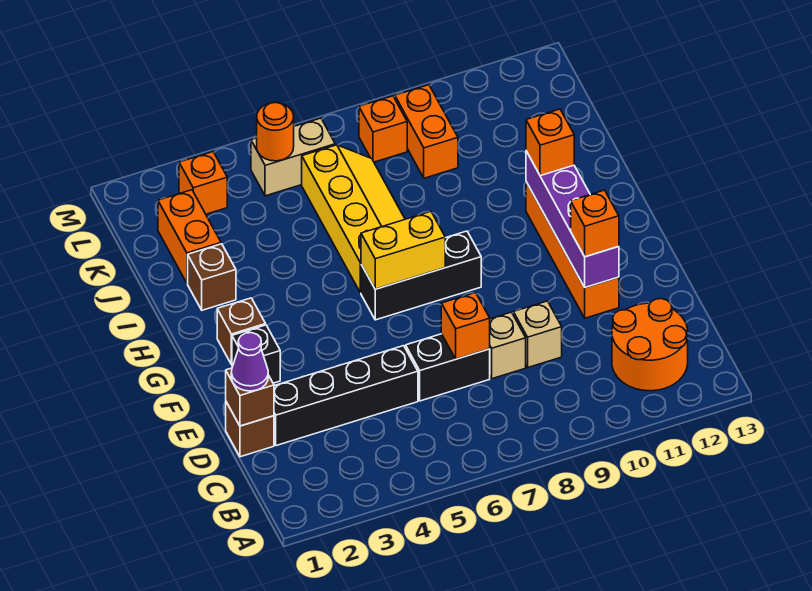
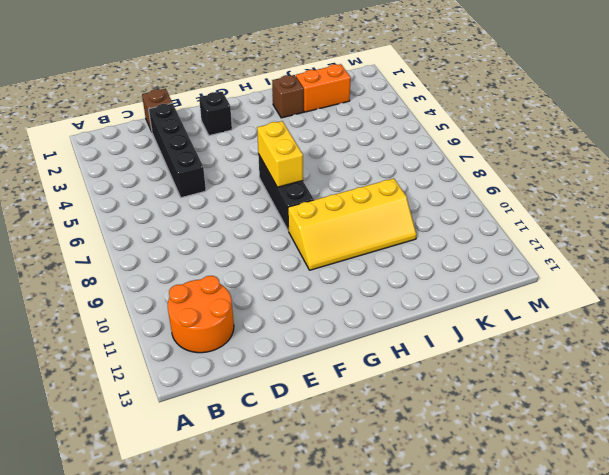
yellow 2x4 slope [288,178,417,270] -> yellow 2x4 slope moved to [302,145,405,293]
none -> black 1x2 brick [406,334,490,401]
none -> tan 1x1 brick [490,312,526,379]
none -> tan 1x1 brick [513,301,562,367]

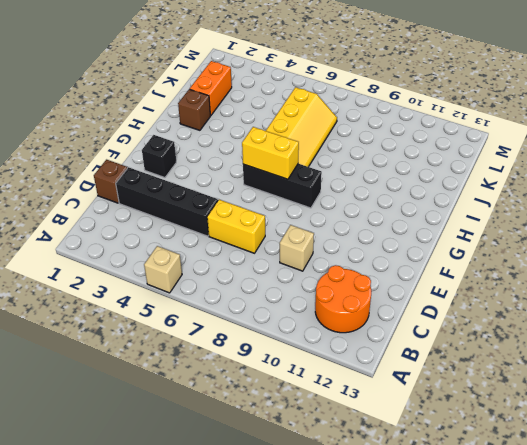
tan 1x1 brick [144,246,182,293] -> tan 1x1 brick moved to [490,312,526,379]
yellow 1x2 brick [207,200,265,253] -> black 1x2 brick [406,334,490,401]
none -> orange 1x4 brick [526,182,619,318]
none -> brown 1x1 brick [217,298,266,364]
none -> orange 1x2 brick [395,85,458,178]

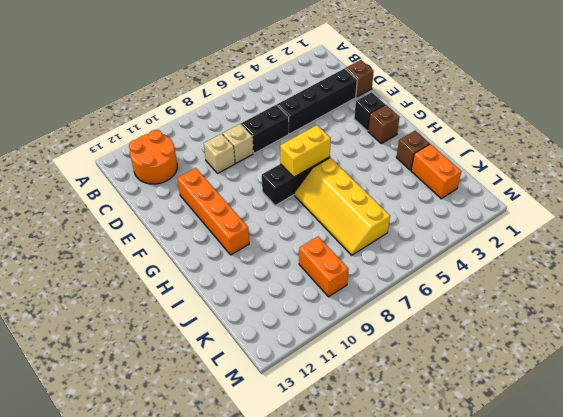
none -> orange 1x1 brick [179,152,227,214]
none -> tan 1x2 brick [251,118,335,196]
none -> orange 1x1 brick [359,96,407,162]

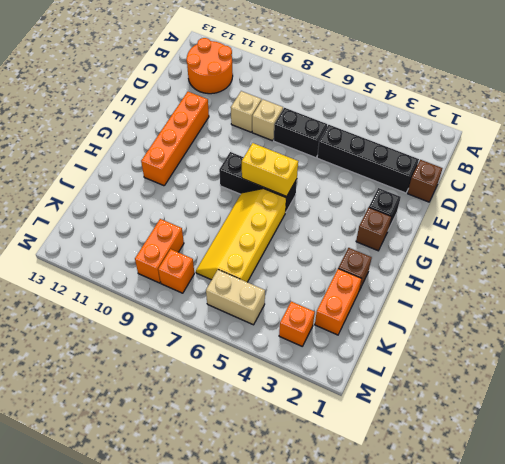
none -> brown 1x1 brick [226,368,274,426]
none -> orange 1x1 brick [441,293,490,359]
none -> purple 1x4 brick [526,151,619,287]

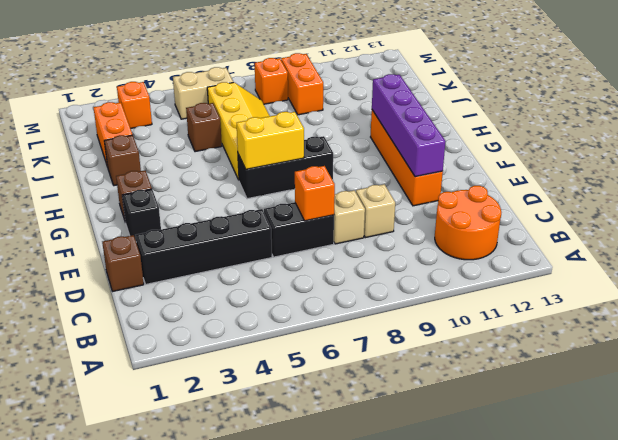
brown 1x1 brick [186,103,222,152] -> brown 1x1 brick moved to [226,368,274,426]
none -> orange 1x1 round brick [257,103,294,161]
none -> purple 1x1 cone [231,333,268,391]
none -> orange 1x1 brick [571,190,619,257]

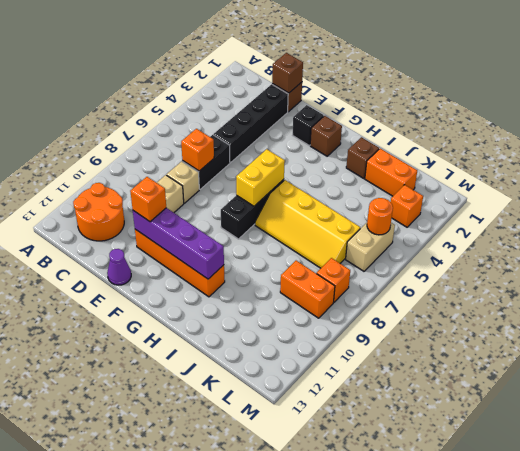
purple 1x1 cone [107,249,131,285] -> purple 1x1 cone moved to [231,333,268,391]
none -> orange 1x1 brick [526,109,574,176]

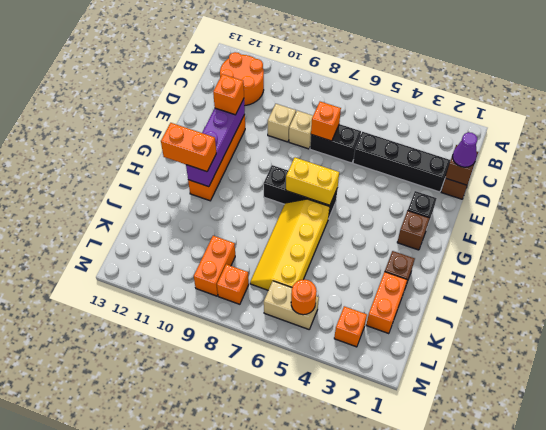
orange 1x2 brick [161,123,216,172] -> orange 1x1 brick [526,109,574,176]

